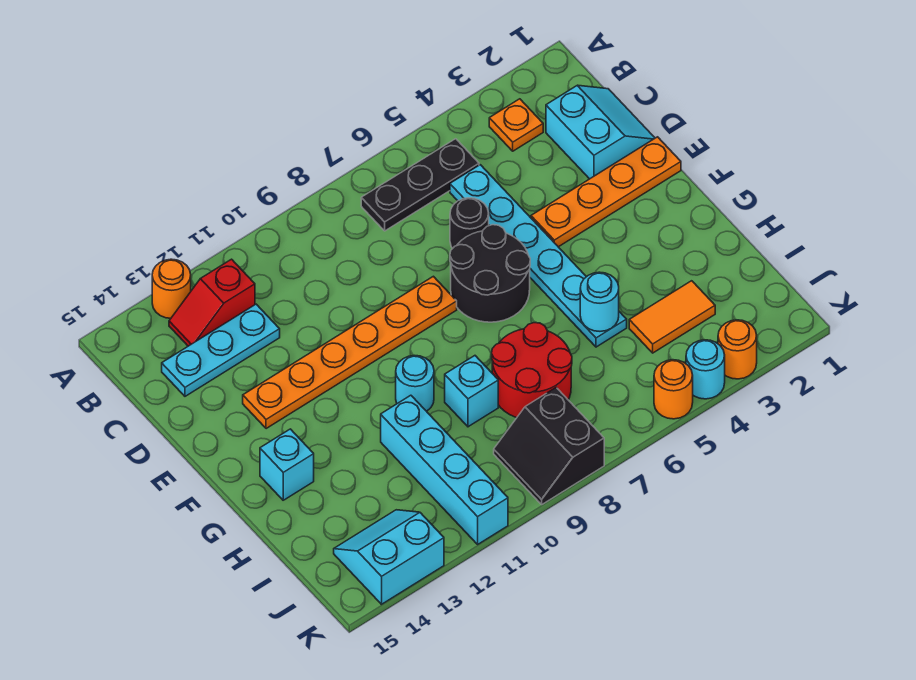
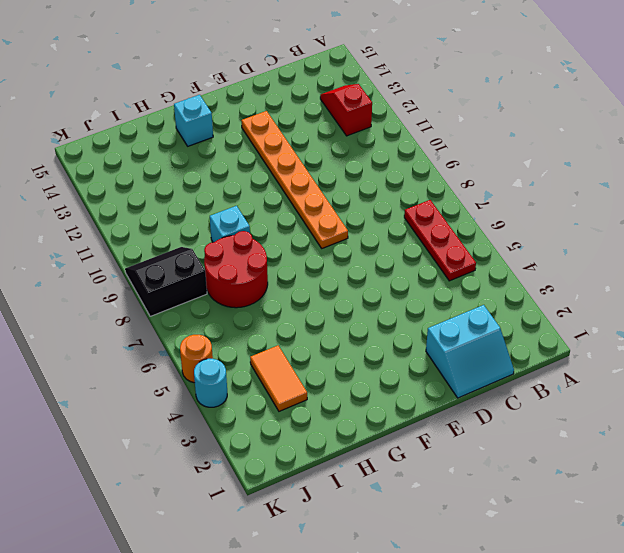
red 1x3 plate [404,200,476,281] -> black 1x3 plate [361,139,479,231]
none -> orange 1x1 round brick [152,259,191,318]
none -> orange 1x1 plate [489,99,543,151]
none -> cyan 1x6 plate [450,165,627,347]

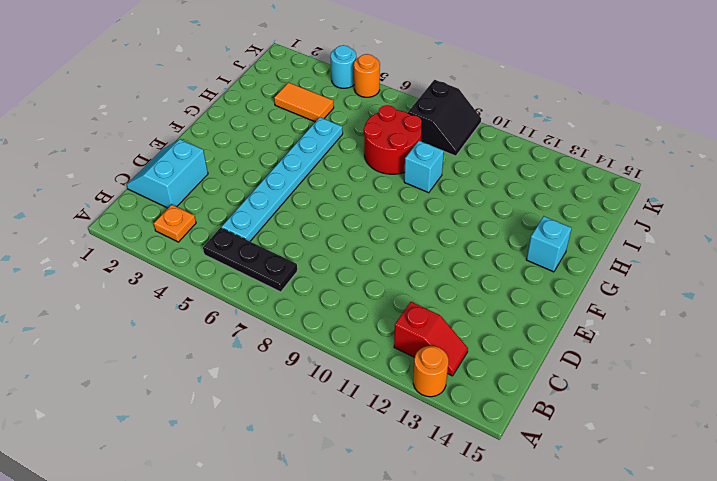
none -> cyan 1x3 plate [162,304,280,396]
none -> black 1x1 round brick [450,198,489,249]
none -> orange 1x4 plate [531,137,681,247]

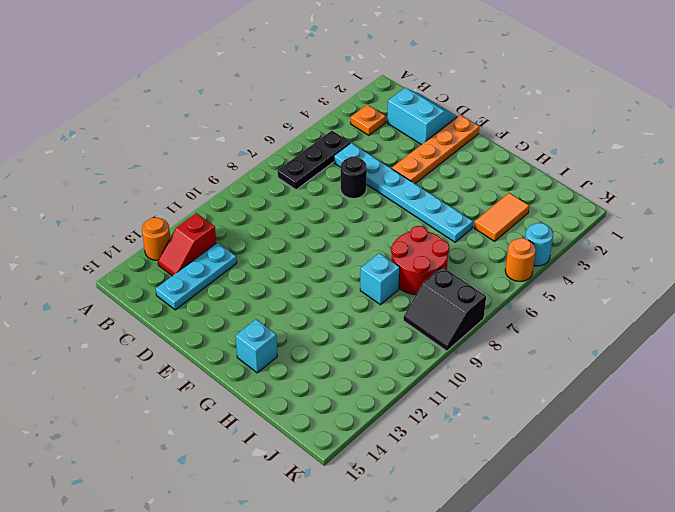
none -> black 2x2 round brick [450,225,530,322]
none -> orange 1x6 plate [243,276,457,429]
none -> cyan 1x1 round brick [396,355,434,411]

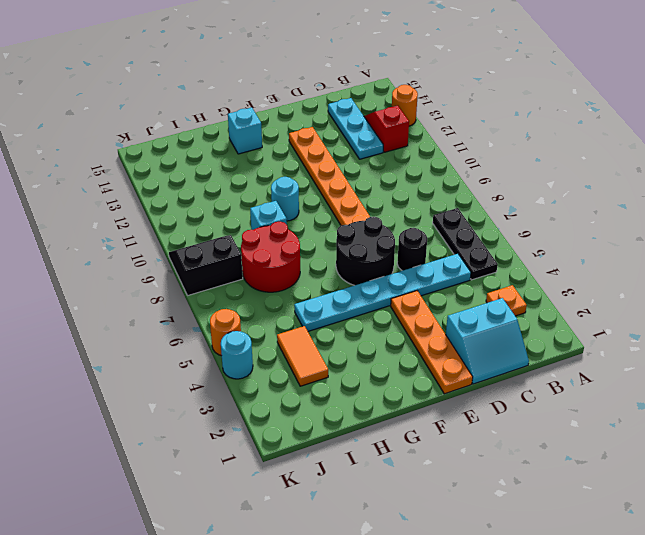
none -> cyan 1x4 brick [381,395,508,544]
none -> cyan 2x2 slope [334,510,444,604]
none -> orange 1x1 round brick [718,320,757,379]

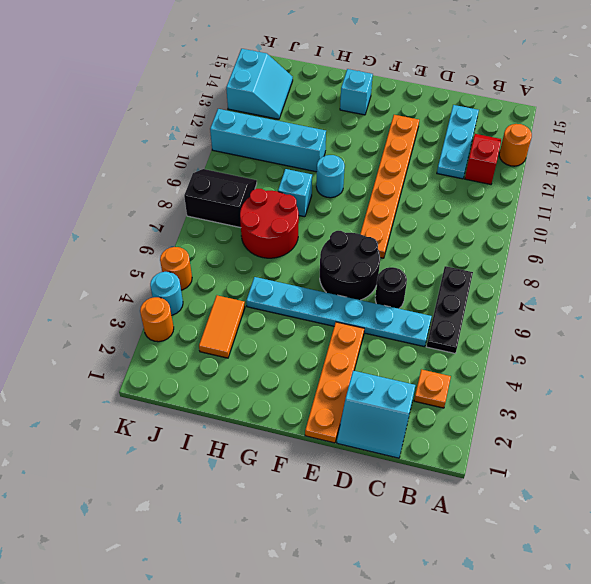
none -> cyan 1x1 round brick [580,272,619,331]

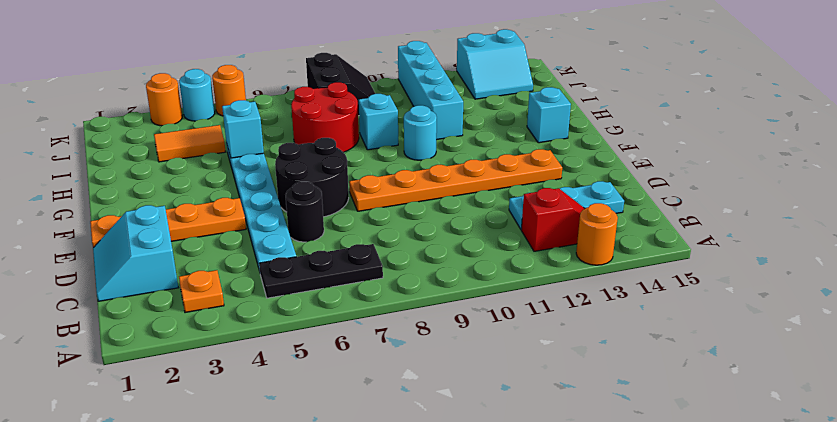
cyan 1x1 brick [222,100,264,158] -> cyan 1x1 round brick [580,272,619,331]

